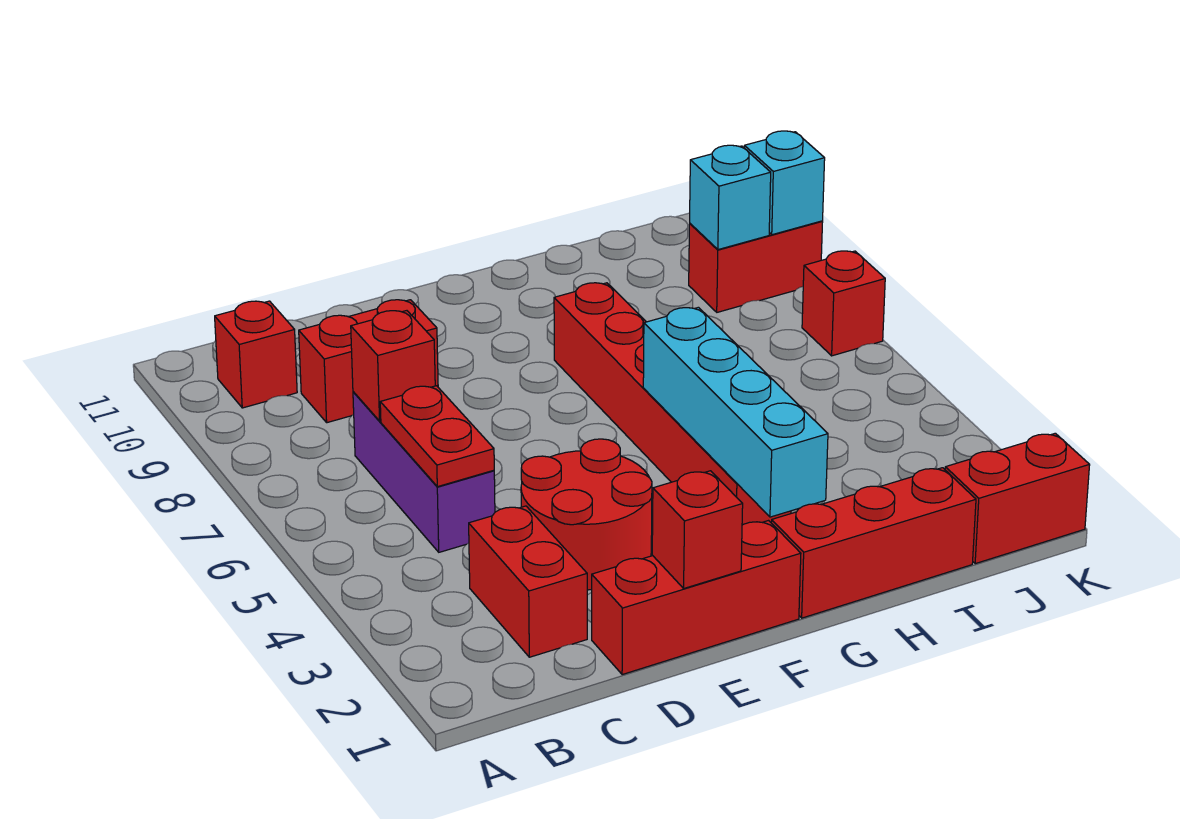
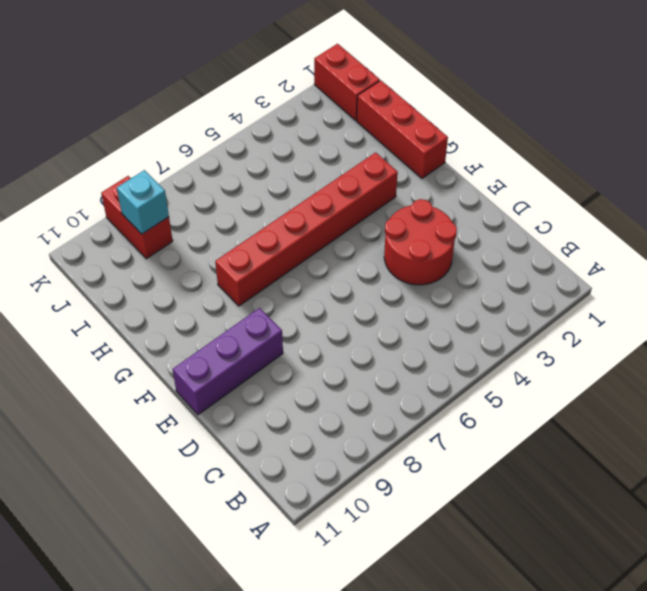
purple 1x3 brick [173,308,283,415] -> purple 1x3 brick moved to [353,392,495,552]
none -> red 1x1 brick [215,301,297,408]
none -> red 1x2 brick [469,506,587,657]
none -> red 1x2 brick [299,300,438,423]

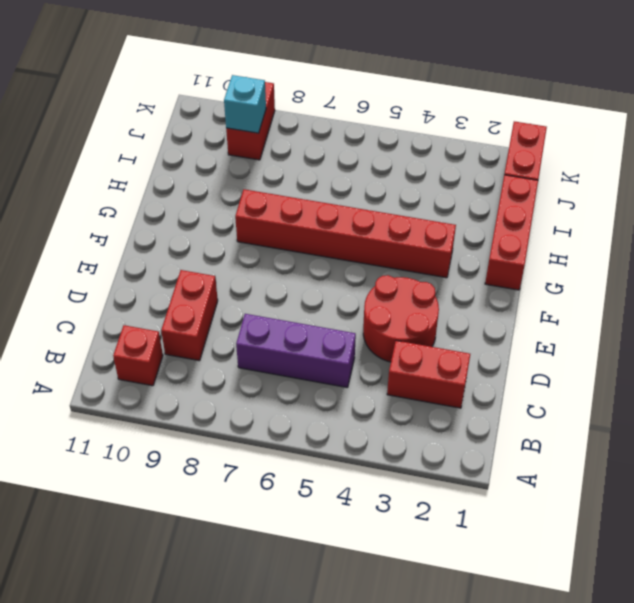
none -> red 1x3 brick [592,521,801,675]
none -> red 1x1 brick [802,251,885,356]
none -> red 1x2 plate [380,386,494,487]

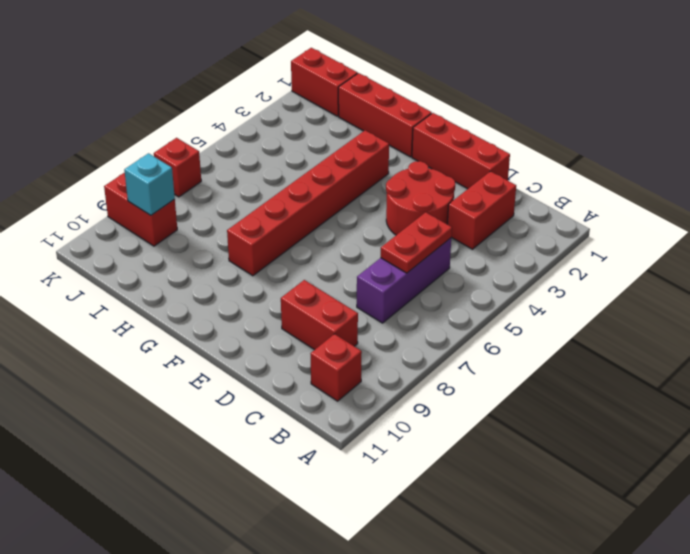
none -> red 1x1 brick [351,311,435,421]
none -> red 1x1 brick [652,471,743,588]
none -> cyan 1x4 brick [643,307,828,517]

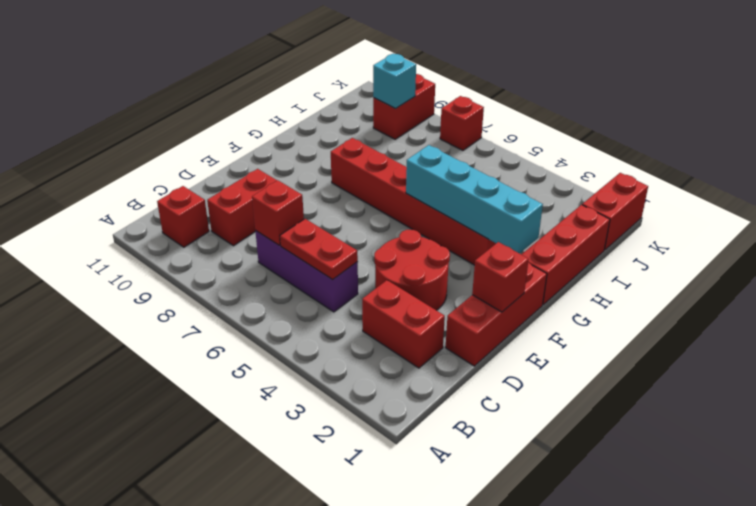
none -> cyan 1x1 brick [744,131,825,235]

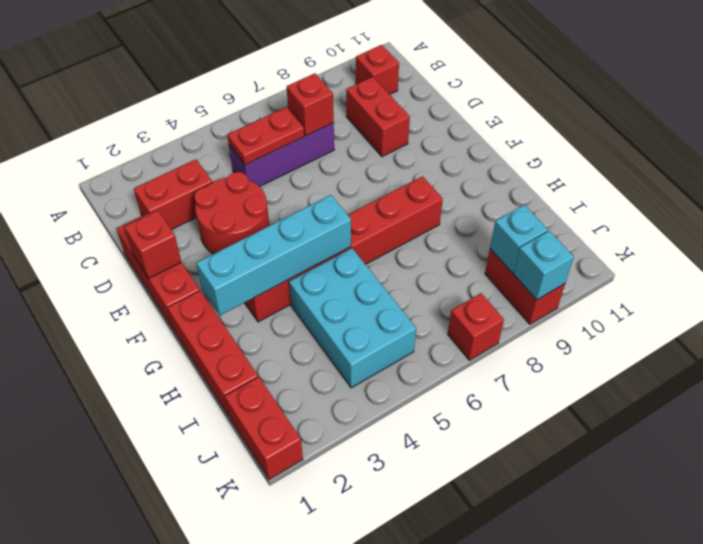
cyan 2x3 brick [289,248,416,388] -> none

